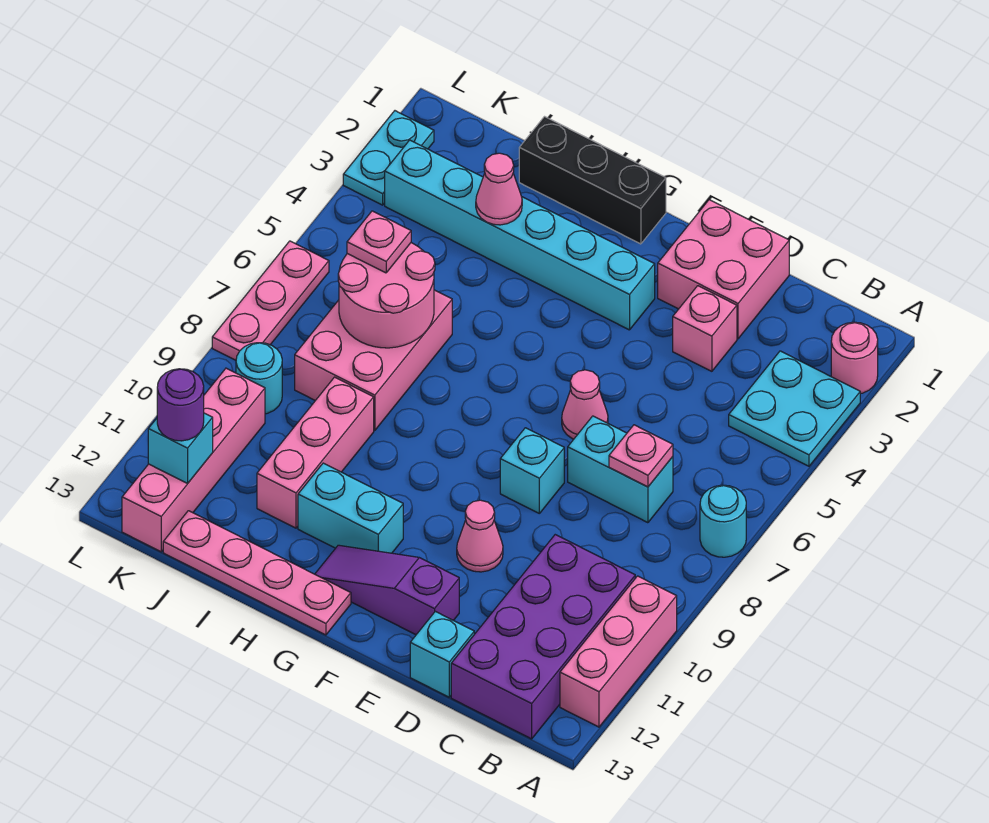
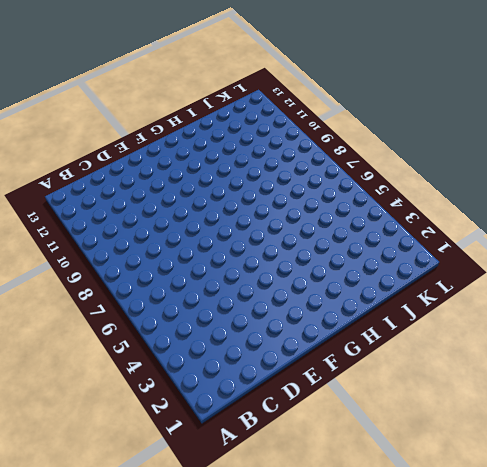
none -> pink 1x1 round brick [831,322,878,394]
none -> cyan 2x2 plate [729,351,860,466]
none -> cyan 1x1 round brick [700,485,746,557]

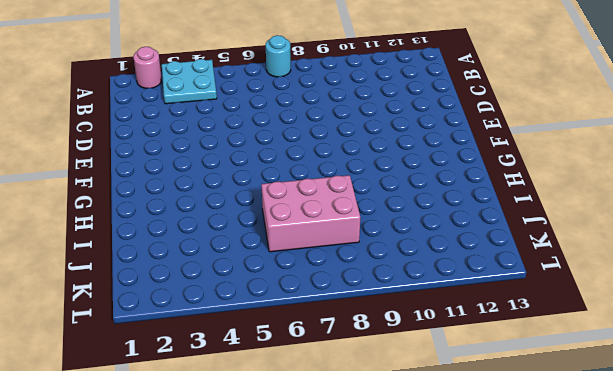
none -> pink 1x3 brick [560,576,677,727]
none -> purple 2x4 brick [451,535,635,739]
none -> cyan 1x2 brick [568,416,673,523]

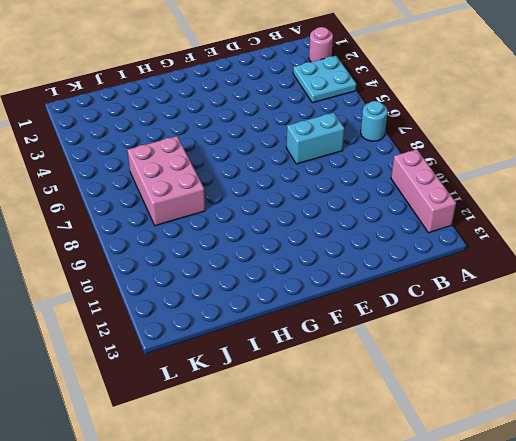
none -> purple 2x4 brick [451,535,635,739]
none -> pink 2x2 brick [658,200,789,339]
none -> pink 1x1 brick [673,286,737,371]

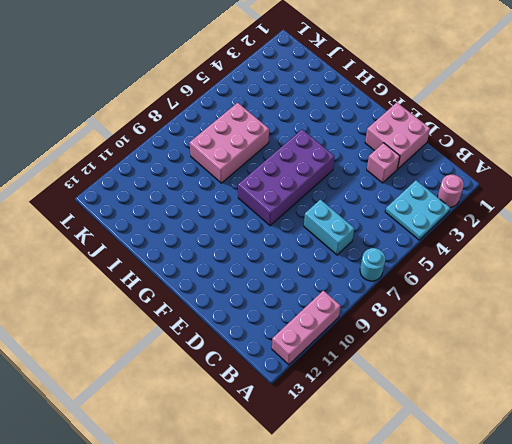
purple 2x4 brick [238,130,335,226] -> purple 2x4 brick moved to [451,535,635,739]
none -> cyan 1x1 brick [410,611,474,697]
none -> pink 1x1 cone [562,370,608,439]
none -> cyan 1x1 brick [500,428,564,513]

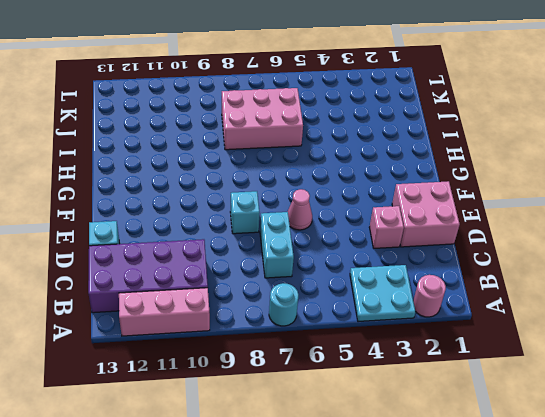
none -> pink 1x1 cone [457,500,503,572]
none -> purple 1x3 slope [315,545,459,635]
none -> cyan 1x6 brick [385,140,655,330]

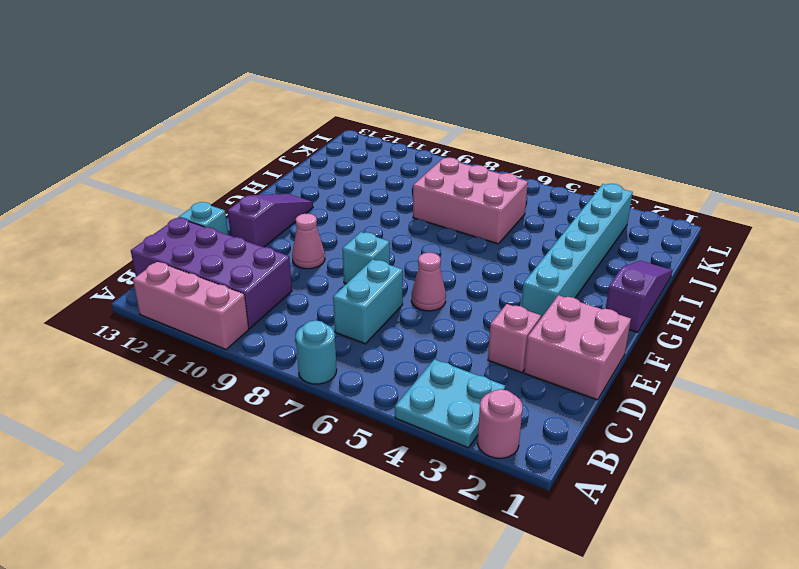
purple 1x3 slope [606,261,672,333] -> black 1x3 brick [519,117,666,244]
none -> cyan 1x2 brick [298,463,403,553]
none -> pink 1x4 plate [163,511,351,635]
none -> pink 1x3 brick [257,377,374,528]

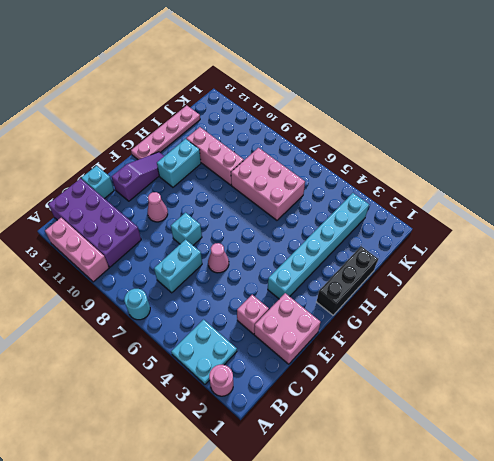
none -> cyan 1x1 round brick [236,343,282,414]
none -> pink 1x4 brick [122,368,265,552]
none -> cyan 1x2 plate [343,111,434,205]

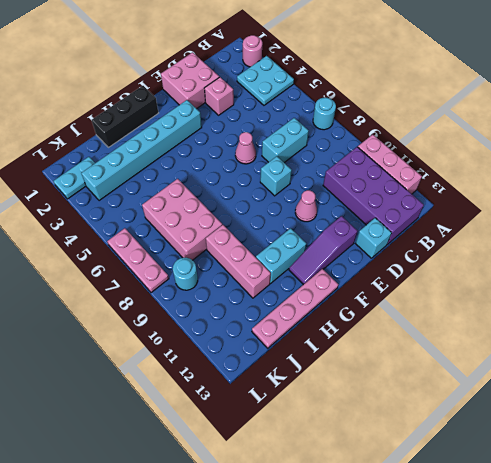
cyan 1x2 plate [54,157,95,199] -> cyan 1x2 plate turned to [343,111,434,205]
none -> pink 1x4 brick [122,368,265,552]
none -> pink 1x1 plate [609,425,673,487]
none -> pink 1x1 cone [476,153,522,225]

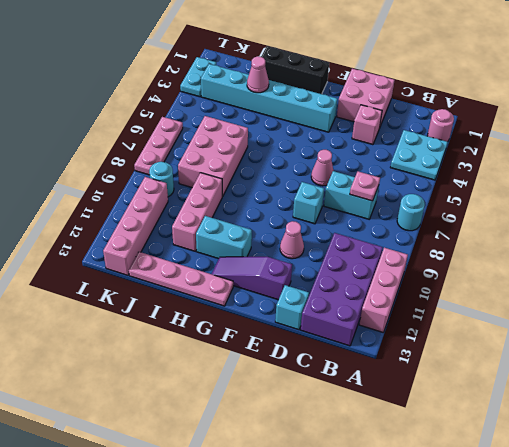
none -> pink 2x2 round brick [338,243,435,348]
none -> cyan 1x1 brick [148,413,213,483]
none -> pink 1x1 plate [347,211,411,273]

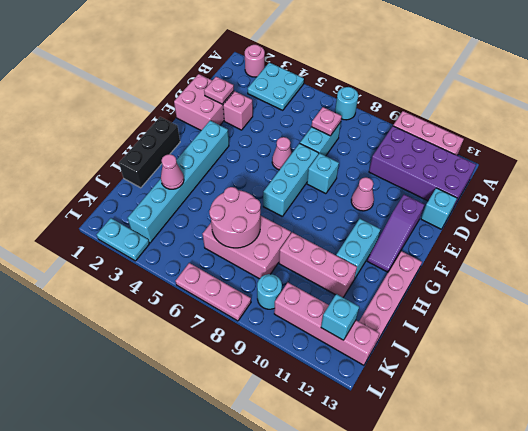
pink 1x1 plate [204,77,234,104] -> pink 1x1 plate moved to [347,211,411,273]
cyan 1x3 brick [263,143,318,216] -> none
none -> purple 1x1 round brick [157,369,204,441]

